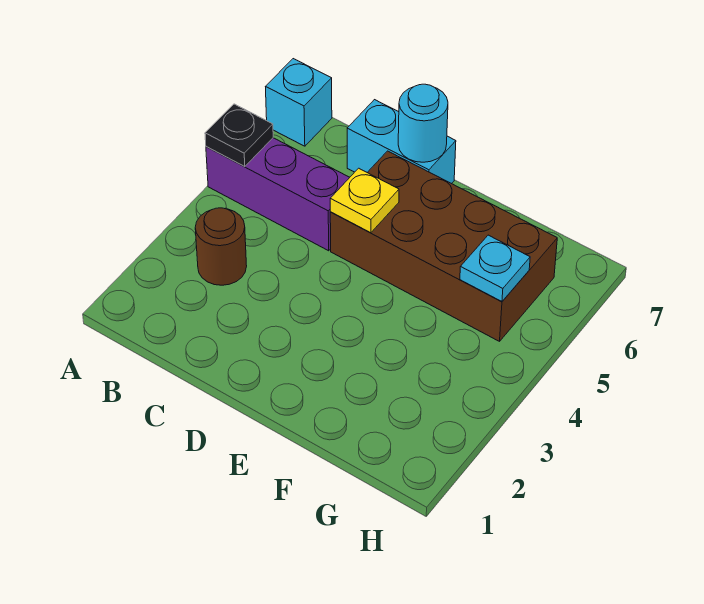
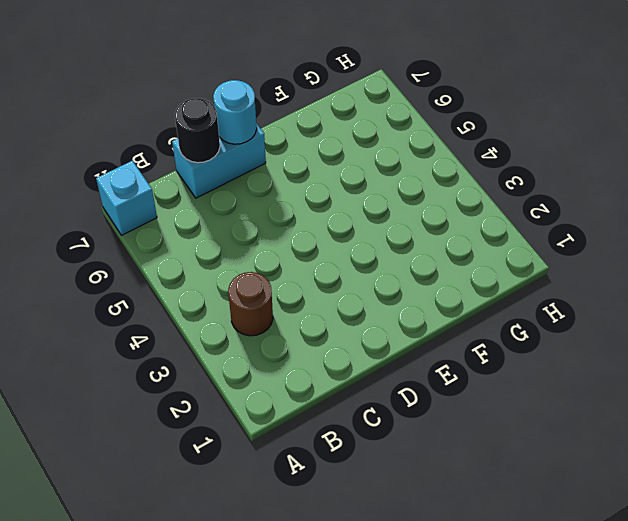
black 1x1 round brick [175,98,220,163] -> none
none -> purple 1x3 brick [206,138,350,251]
none -> brown 2x4 brick [330,151,557,341]

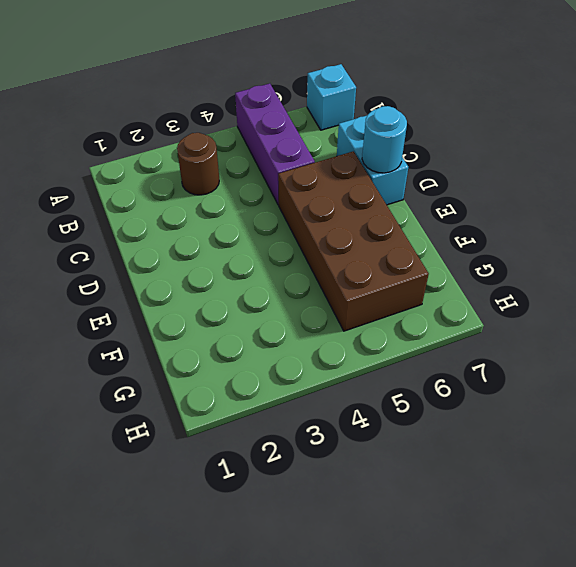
none -> black 1x1 plate [205,104,273,167]
none -> yellow 1x1 plate [330,168,399,233]

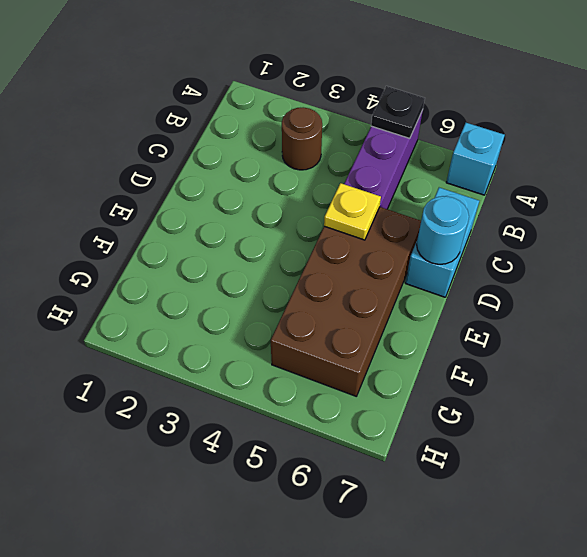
none -> cyan 1x1 plate [460,235,530,301]

